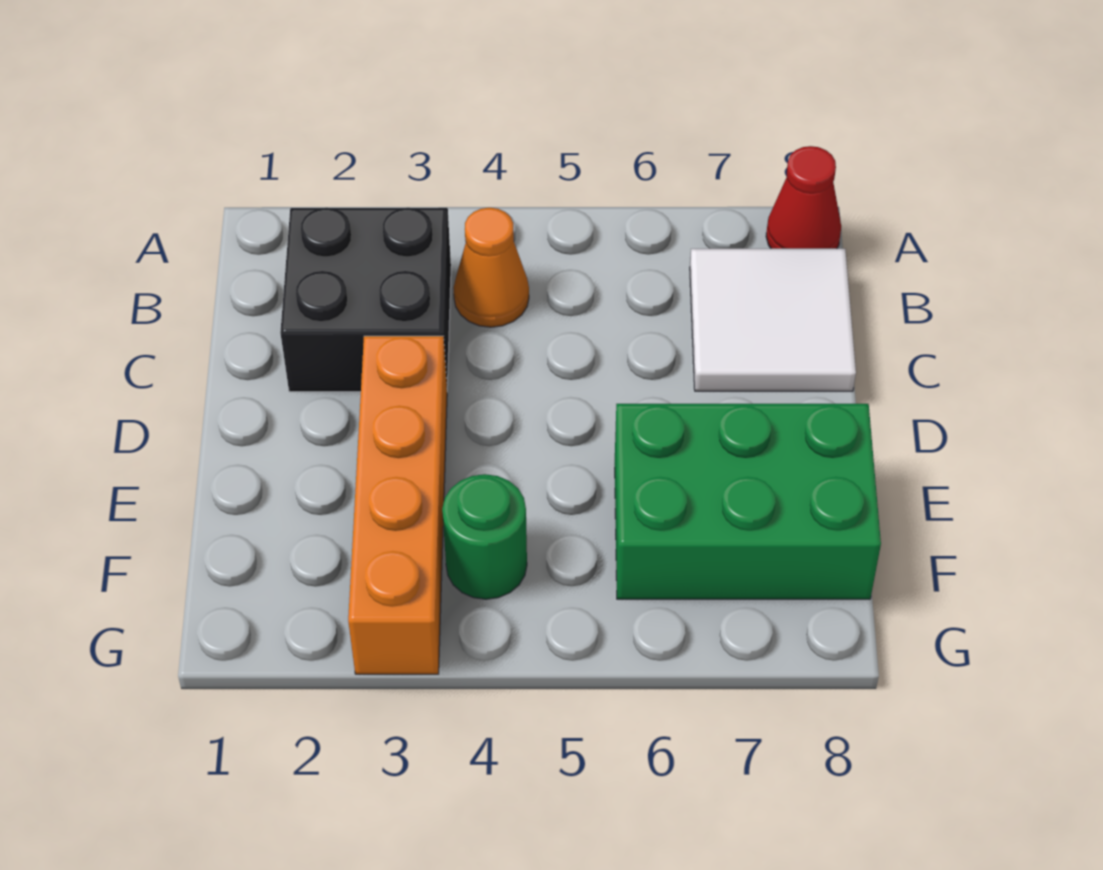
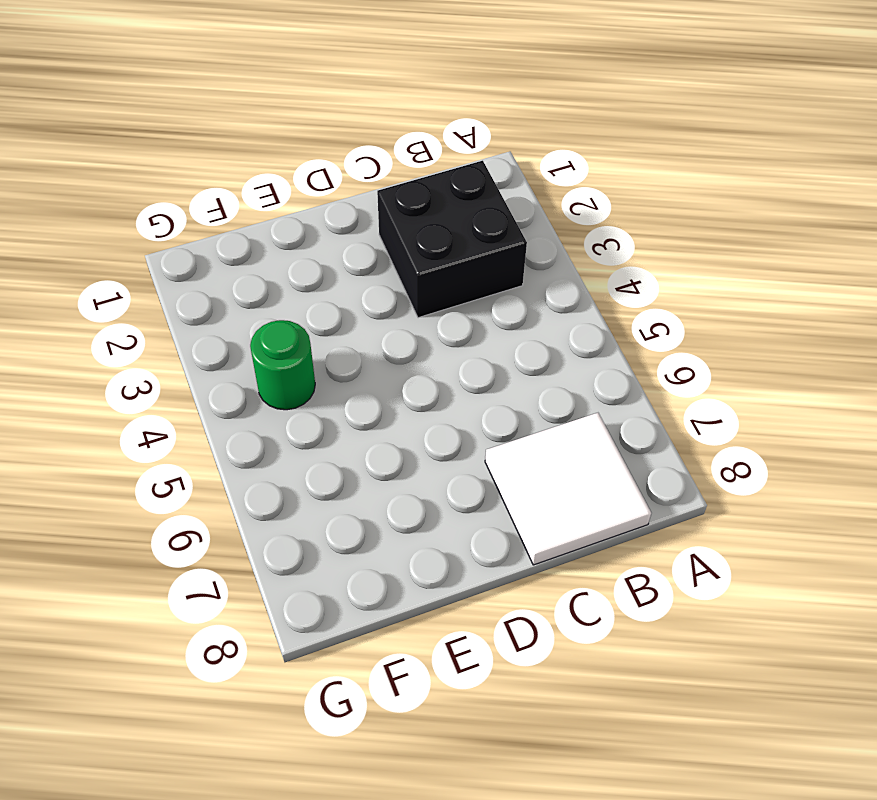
none -> red 1x1 cone [766,146,841,249]
none -> orange 1x1 cone [453,208,529,327]

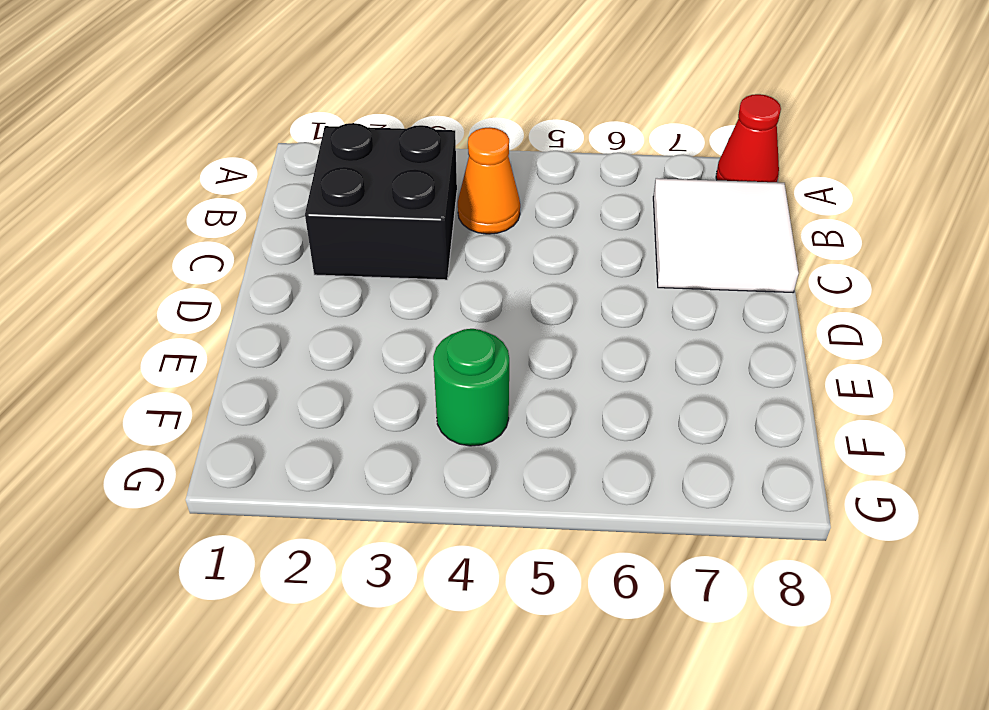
none -> orange 1x4 brick [348,336,447,674]
none -> green 2x3 brick [615,404,881,599]

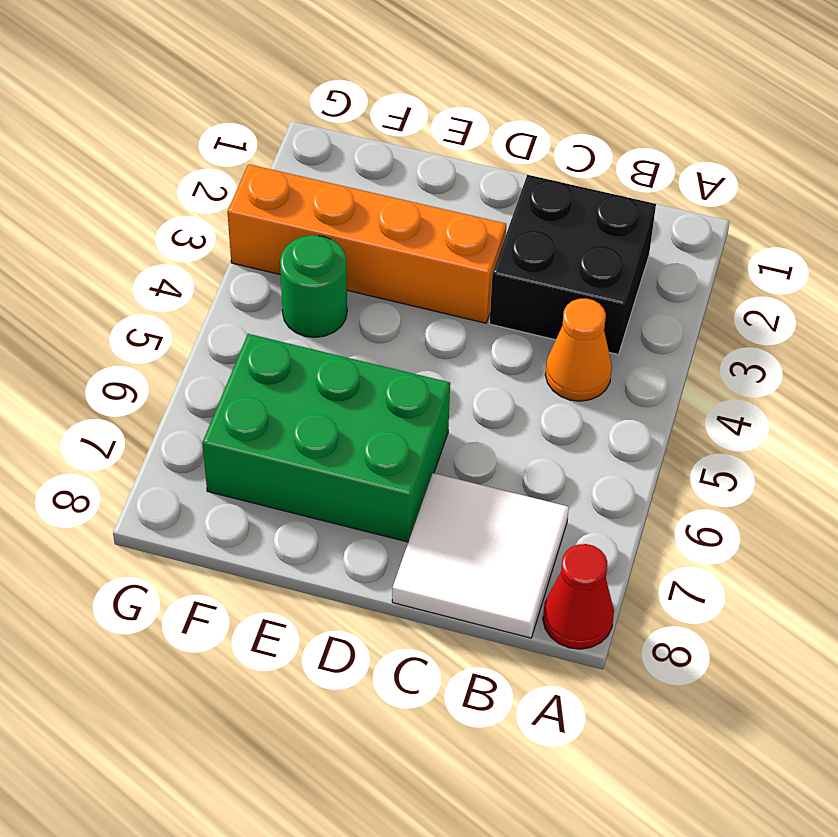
green 2x3 brick [202,334,450,542] -> green 2x3 brick turned to [615,404,881,599]

